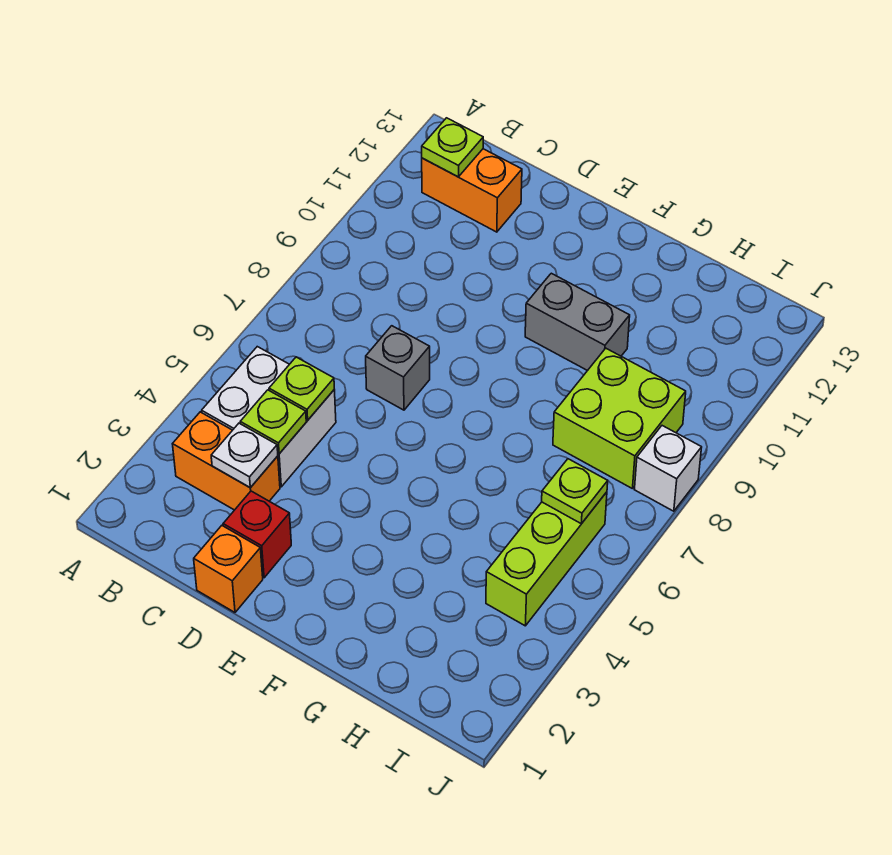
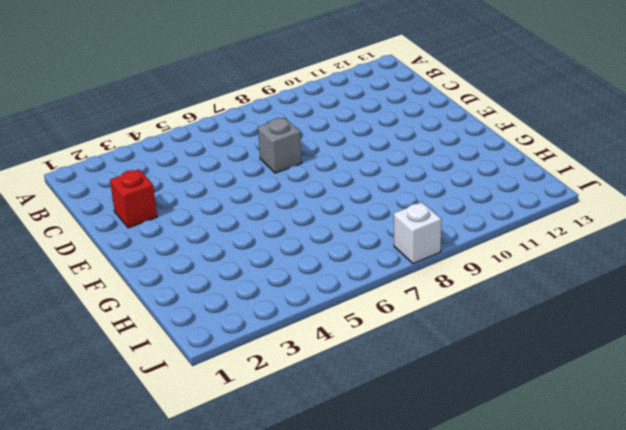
none -> orange 1x2 brick [173,412,280,510]
none -> white 2x2 brick [202,347,336,487]
none -> orange 1x2 brick [422,149,522,232]

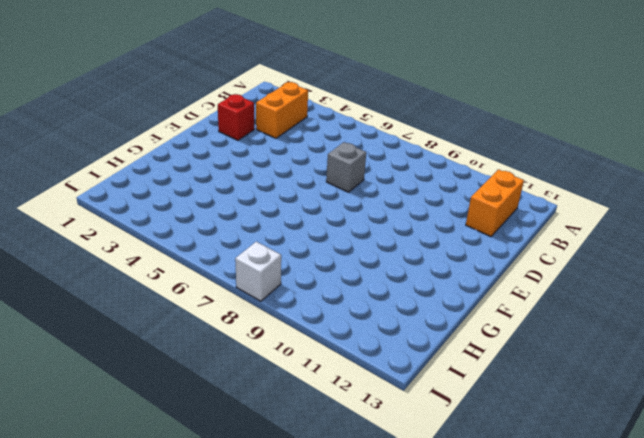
none -> white 2x2 brick [202,347,336,487]
none -> orange 1x1 brick [194,526,263,612]
none -> grey 1x2 brick [525,273,630,371]

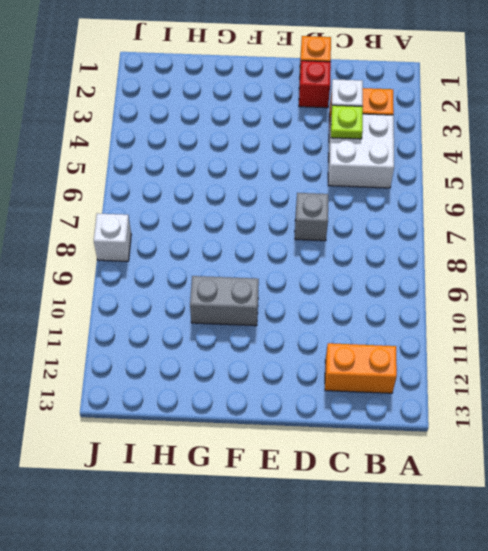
none -> lime 2x2 brick [553,348,686,489]
none -> lime 1x3 brick [486,492,607,626]
none -> lime 1x1 plate [422,118,483,177]

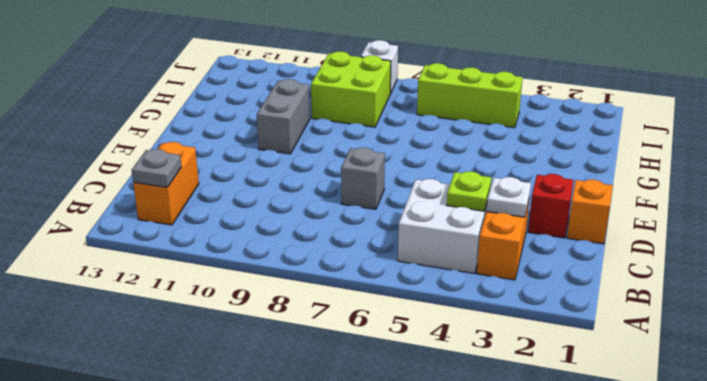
grey 1x1 plate [132,149,182,187] -> lime 1x1 plate [422,118,483,177]
none -> lime 1x1 plate [269,357,334,420]
none -> lime 1x1 plate [542,459,608,524]

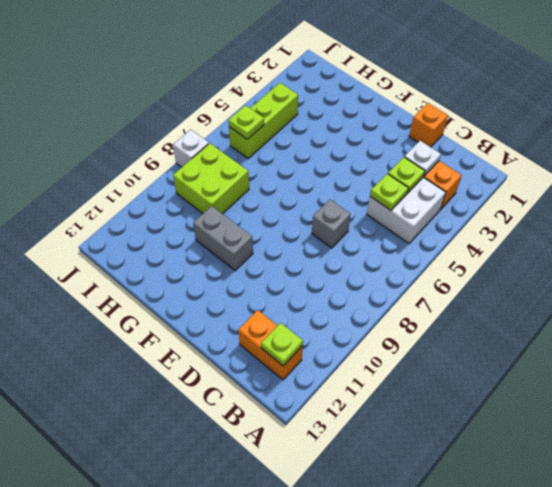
none -> red 1x1 brick [223,491,291,578]

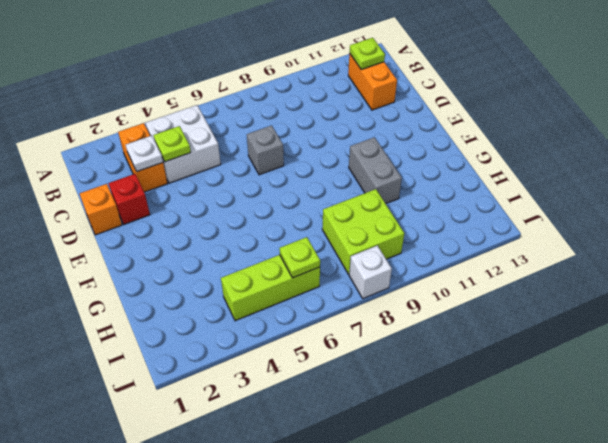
none -> lime 1x1 plate [269,357,334,420]

